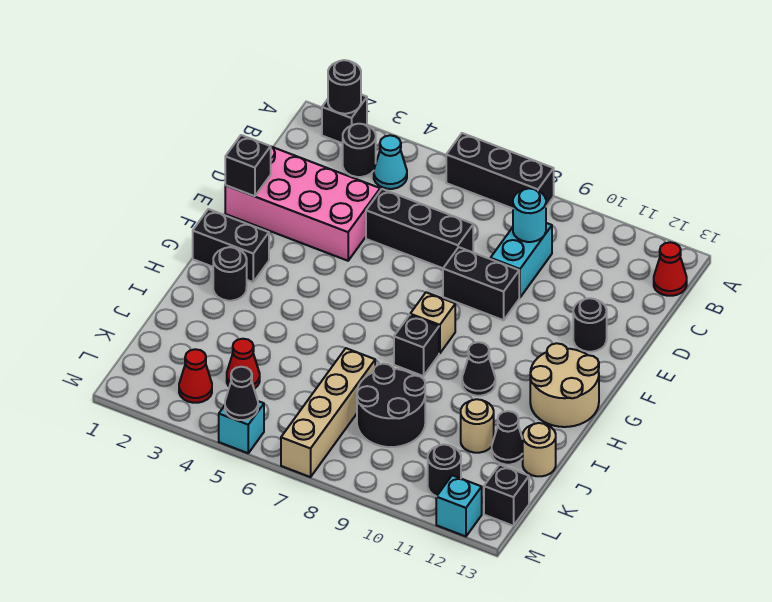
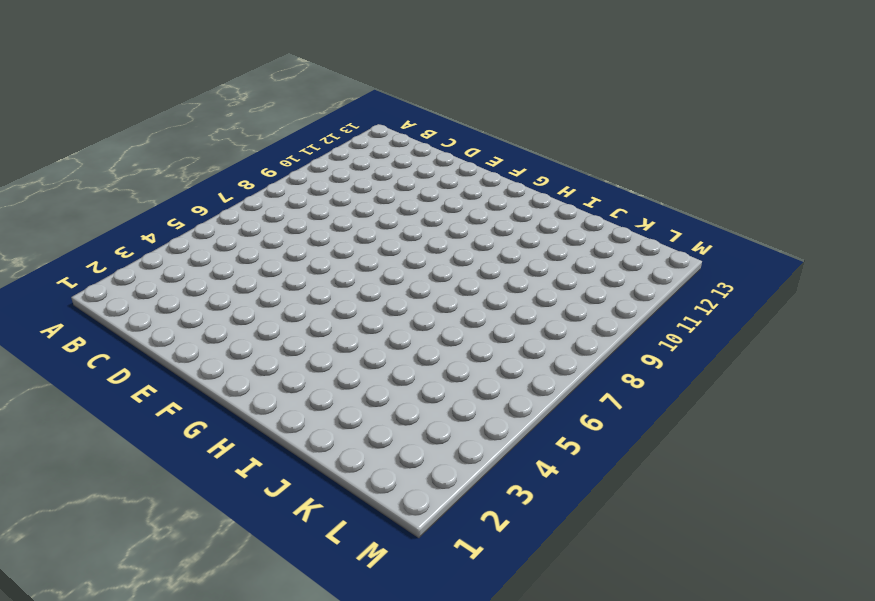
none -> black 1x1 brick [322,95,367,143]
none -> black 1x3 brick [446,133,554,208]
none -> black 1x1 round brick [343,124,376,177]
none -> cyan 1x1 cone [374,135,407,189]

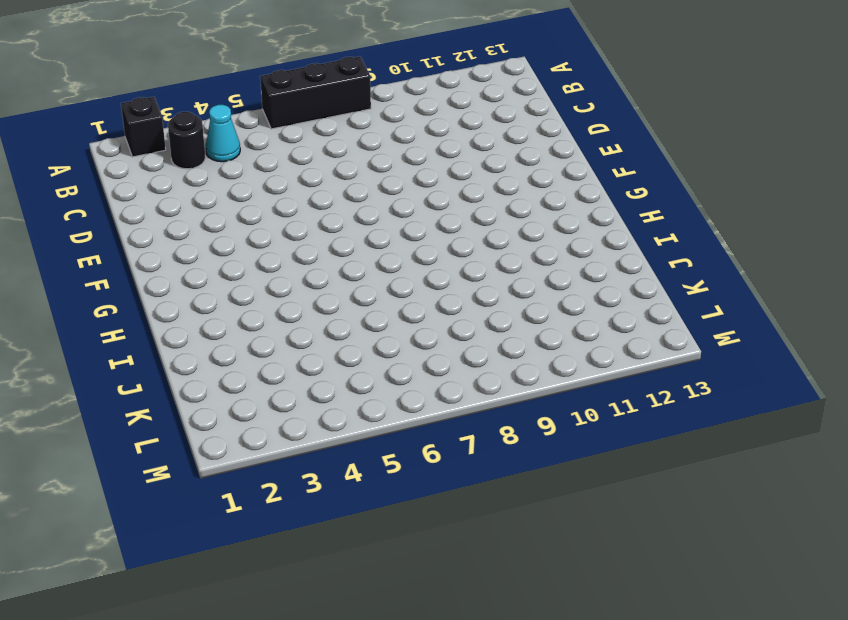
none -> red 1x1 cone [654,242,687,296]
none -> cyan 1x2 brick [490,223,552,298]
none -> pink 2x4 brick [225,147,380,261]
none -> black 1x3 brick [366,189,473,268]

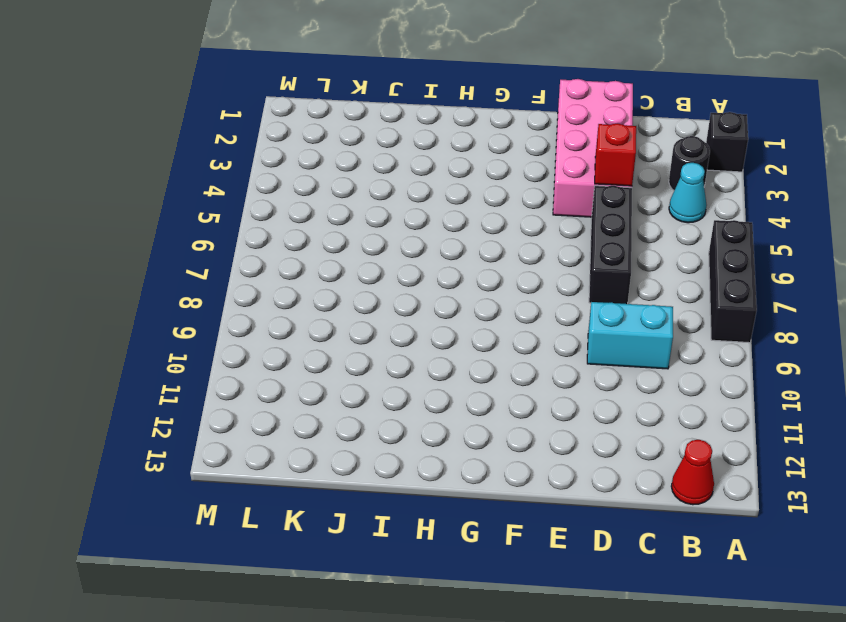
red 1x1 brick [595,124,636,186] -> none
none -> black 1x2 brick [443,247,519,320]
none -> black 1x1 round brick [573,298,607,352]
none -> black 1x2 brick [193,209,269,282]
none -> tan 1x1 brick [410,292,455,354]

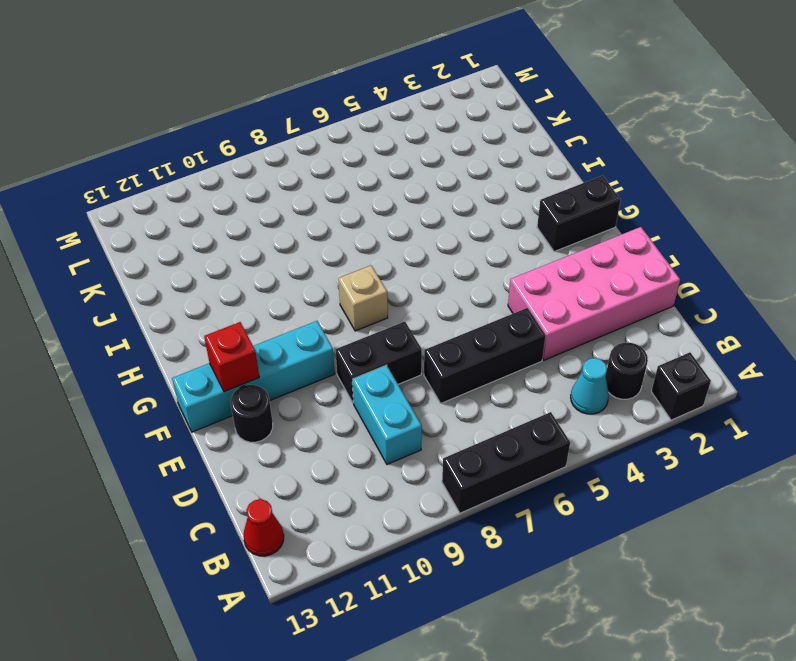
cyan 1x4 brick [172,321,335,432] -> none
red 1x1 brick [204,322,259,392] -> none
none -> tan 2x2 round brick [530,343,599,427]
none -> black 1x1 round brick [213,247,247,301]
none -> black 1x1 brick [394,315,439,376]
none -> black 1x1 cone [462,342,495,396]

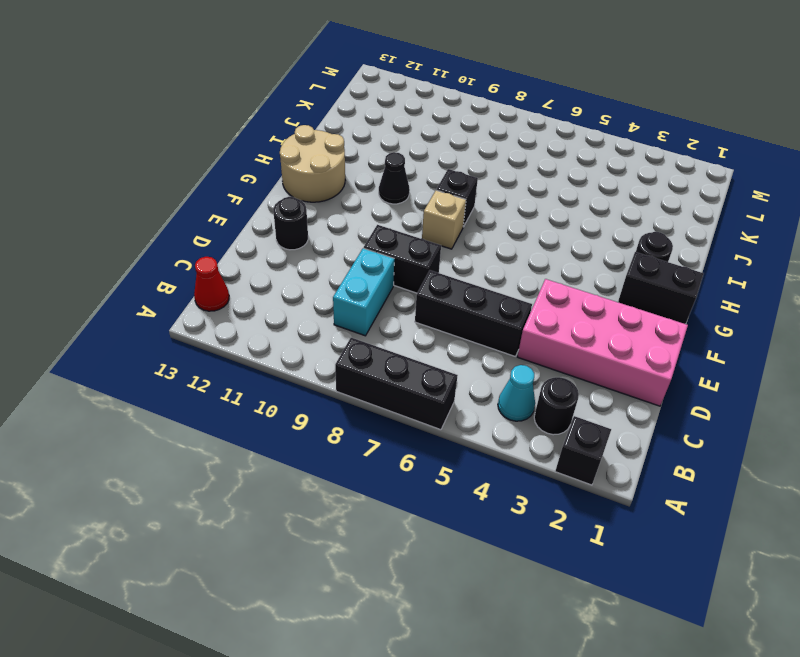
none -> tan 1x4 brick [281,348,375,477]
none -> black 2x2 round brick [357,364,425,447]
none -> tan 1x1 round brick [461,399,494,453]
none -> black 1x1 cone [492,411,523,465]

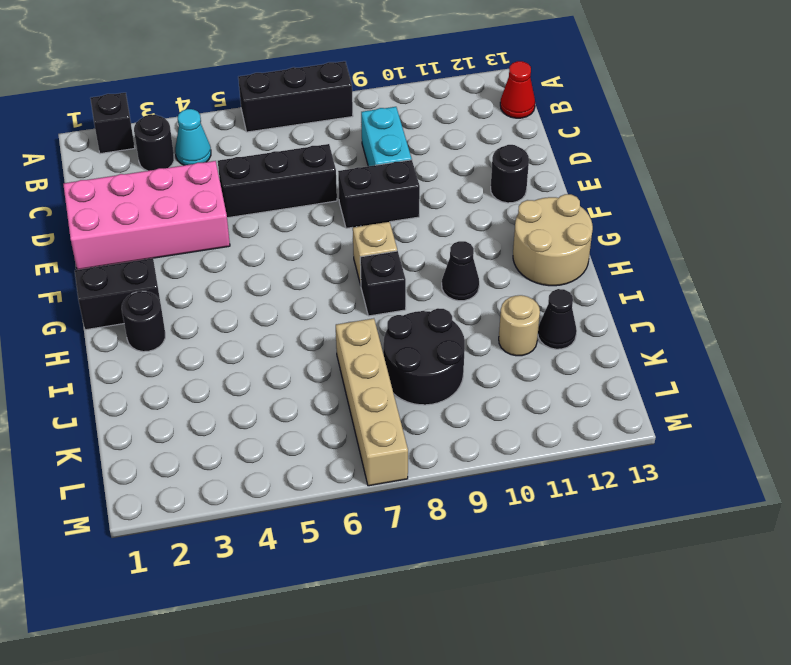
none -> tan 1x1 round brick [523,423,556,476]
none -> red 1x1 cone [227,339,260,389]
none -> red 1x1 cone [179,349,212,403]
none -> black 1x1 round brick [428,444,461,497]

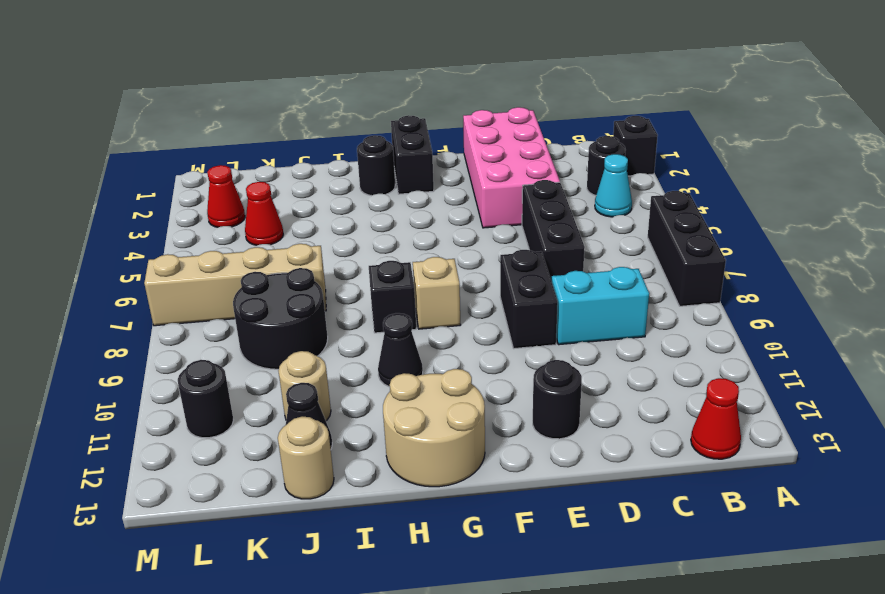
none -> black 1x1 brick [484,465,529,526]
none -> cyan 1x1 brick [219,401,264,453]
none -> cyan 1x1 brick [436,475,482,536]
none -> black 1x1 round brick [328,60,361,114]

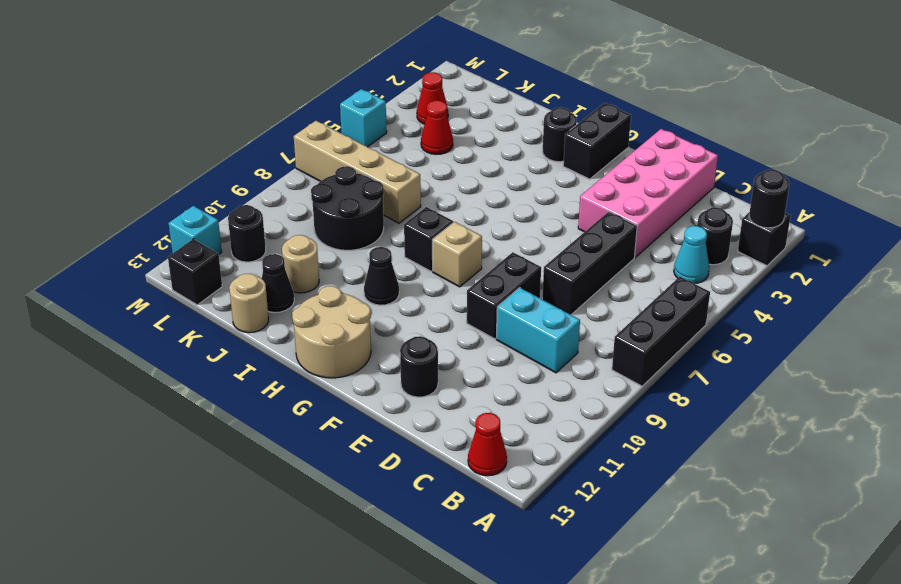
none -> cyan 1x1 round brick [513,188,546,242]
none -> black 1x1 brick [225,135,271,196]
none -> black 1x1 cone [225,367,258,420]

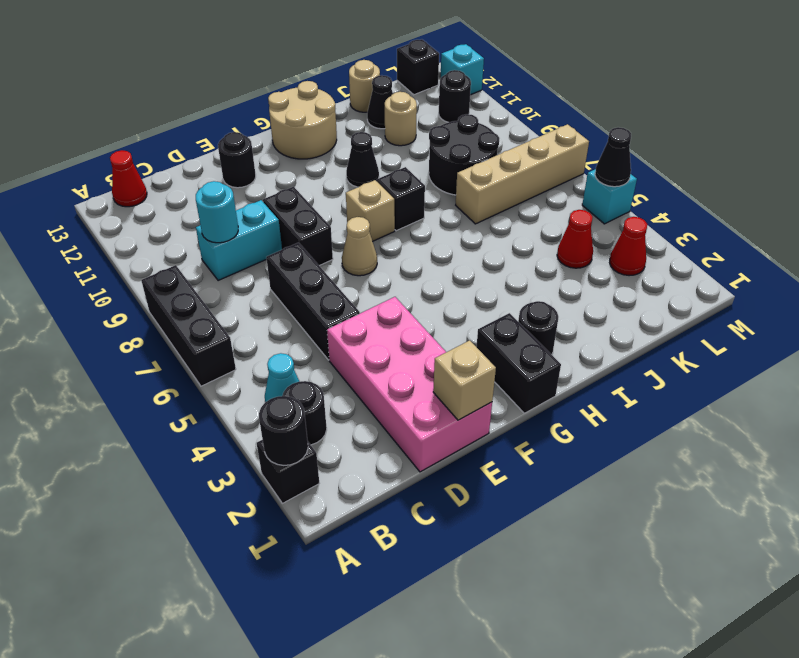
tan 1x1 brick [433,340,496,420] -> black 1x1 brick [225,135,271,196]
tan 1x1 cone [342,217,377,276] -> none

